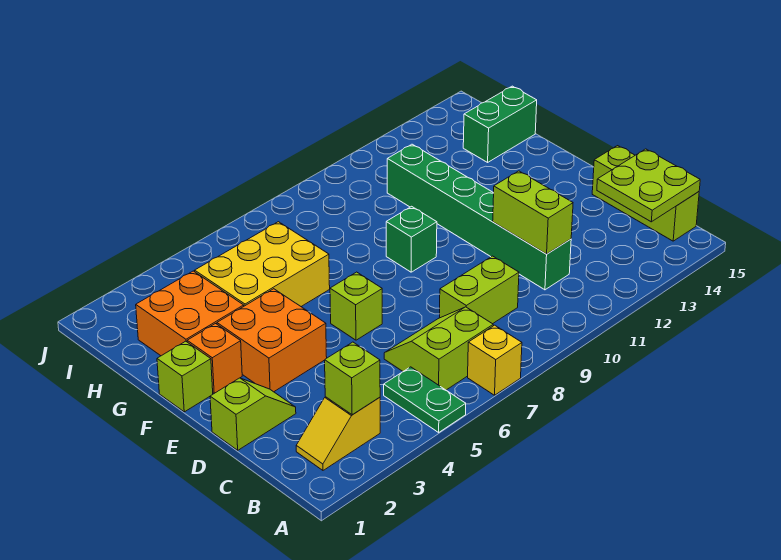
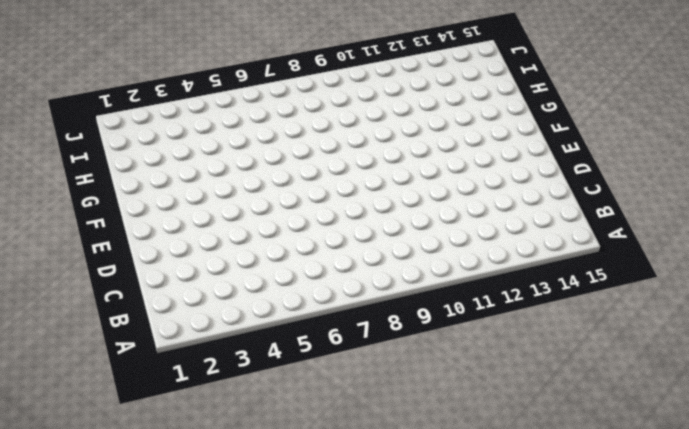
none -> green 1x2 plate [384,367,466,432]
none -> yellow 1x1 brick [468,325,522,395]
none -> yellow 1x2 slope [296,397,380,470]

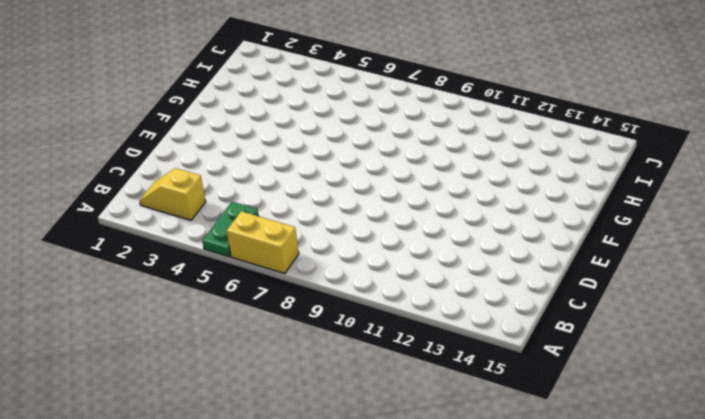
yellow 1x2 brick [227,211,299,274] -> yellow 1x1 brick [468,325,522,395]
none -> lime 2x2 slope [384,307,493,390]
none -> lime 1x3 brick [592,146,699,241]
none -> lime 1x2 brick [439,256,519,324]

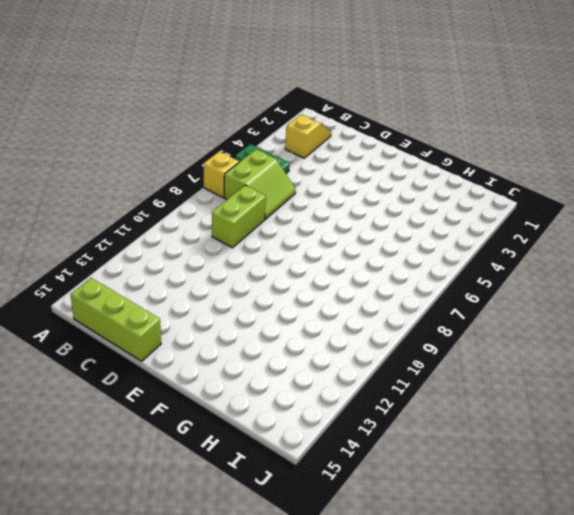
none -> green 1x6 brick [387,144,571,290]
none -> lime 1x2 slope [210,378,296,450]
none -> orange 2x2 brick [217,289,327,392]

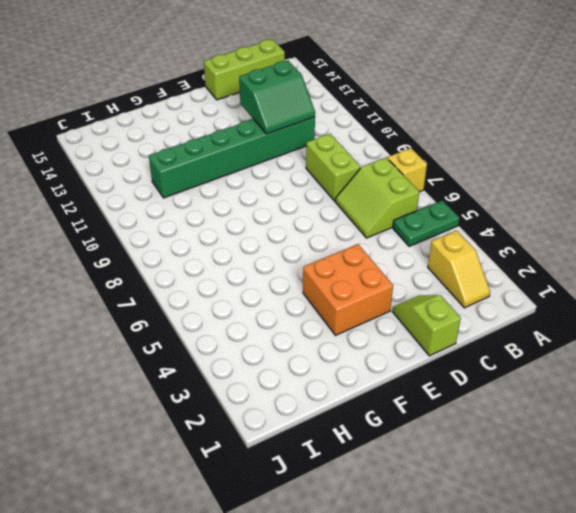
green 2x2 slope [239,60,315,134] -> lime 1x2 brick [493,171,573,254]
none -> lime 1x1 brick [330,272,382,340]
none -> lime 1x1 brick [157,341,213,412]
none -> orange 1x1 brick [187,324,242,393]

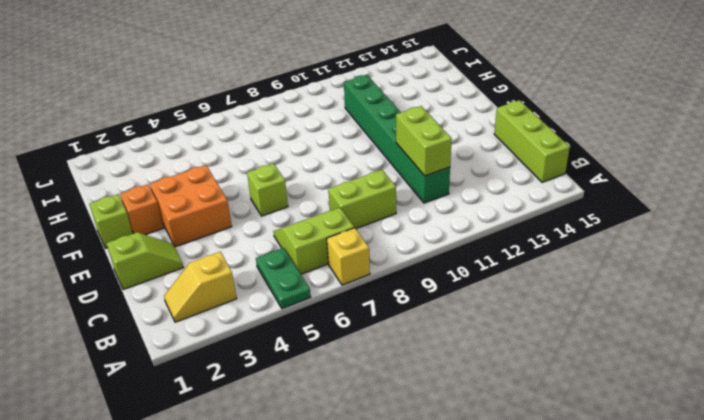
none -> green 1x1 brick [386,206,437,272]
none -> orange 2x2 brick [136,271,244,356]
none -> yellow 2x3 brick [195,222,330,306]

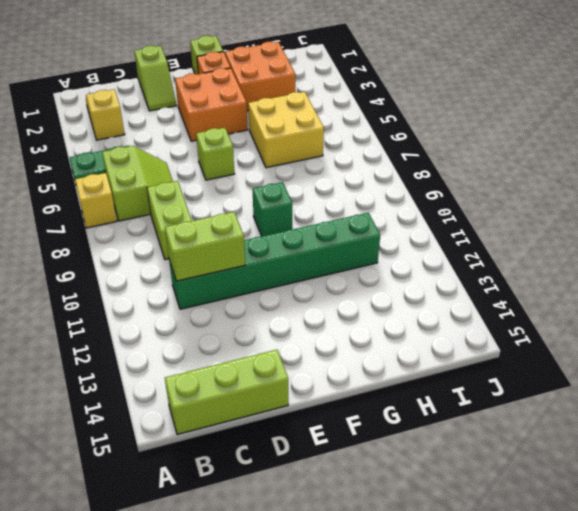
yellow 2x2 brick [248,92,324,168] -> yellow 2x3 brick [195,222,330,306]
none -> green 1x2 brick [463,86,537,162]
none -> lime 1x1 brick [325,342,380,415]
none -> lime 2x2 plate [597,149,700,222]

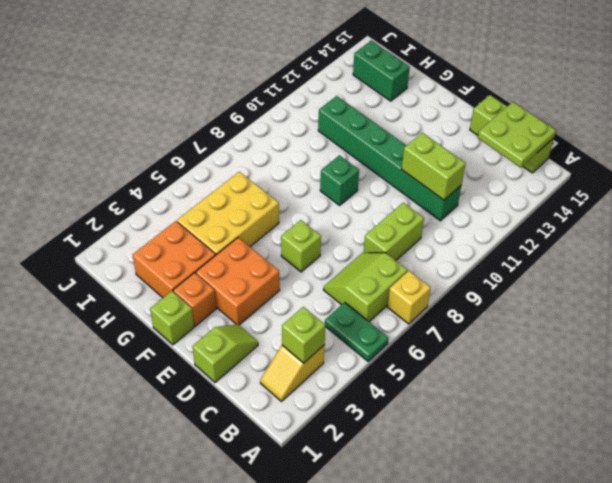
green 1x2 brick [353,41,410,101] -> green 1x2 brick turned to [463,86,537,162]

